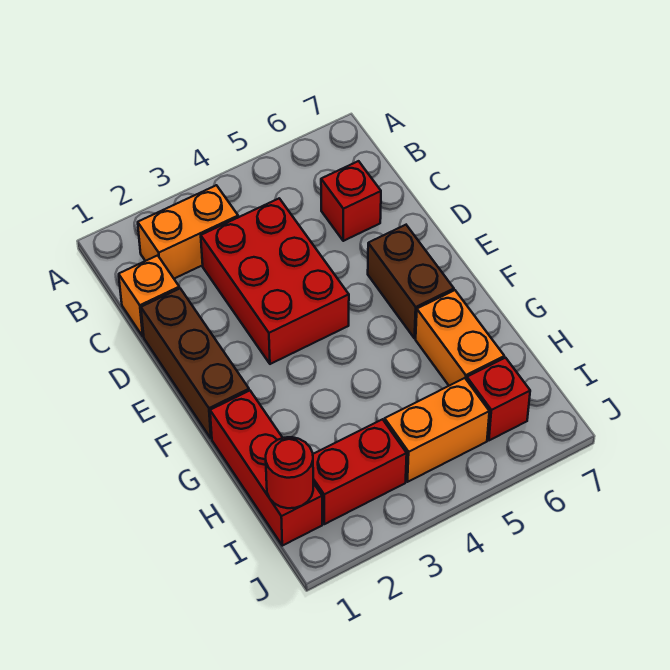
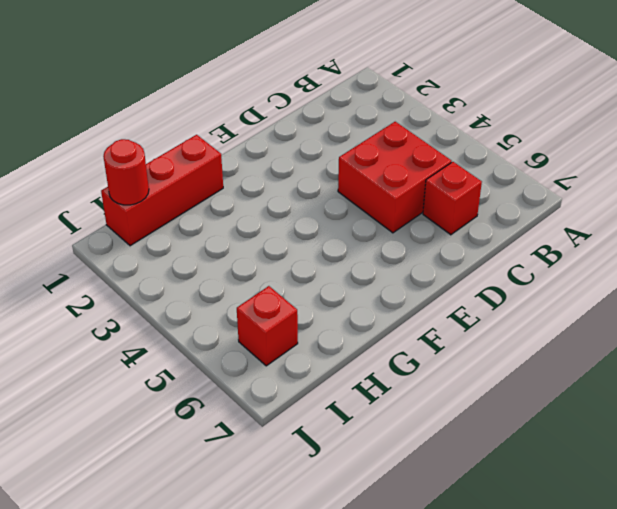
red 2x2 brick [338,122,452,233] -> red 2x3 brick [201,198,349,364]
none -> orange 1x2 brick [138,185,238,279]
none -> orange 1x1 brick [119,255,179,337]
none -> brown 1x3 brick [141,288,249,439]

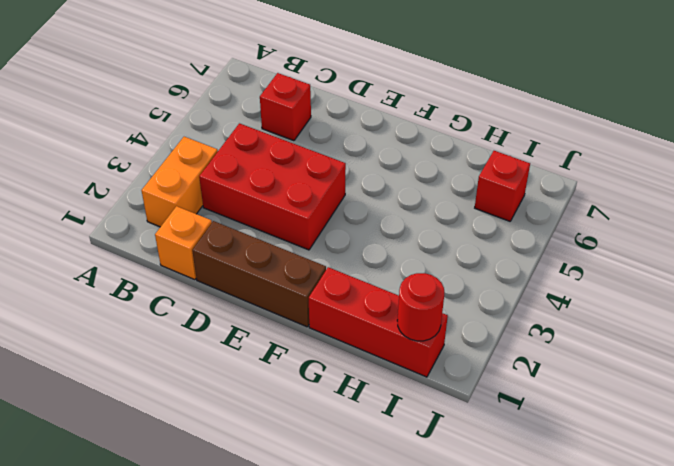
none -> brown 1x2 brick [368,225,454,338]
none -> orange 1x2 brick [416,290,504,386]
none -> red 1x2 brick [313,419,407,524]

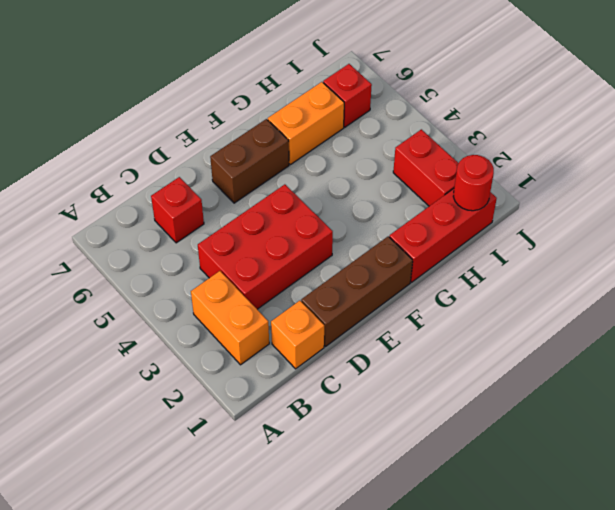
none -> orange 1x2 brick [385,378,489,482]

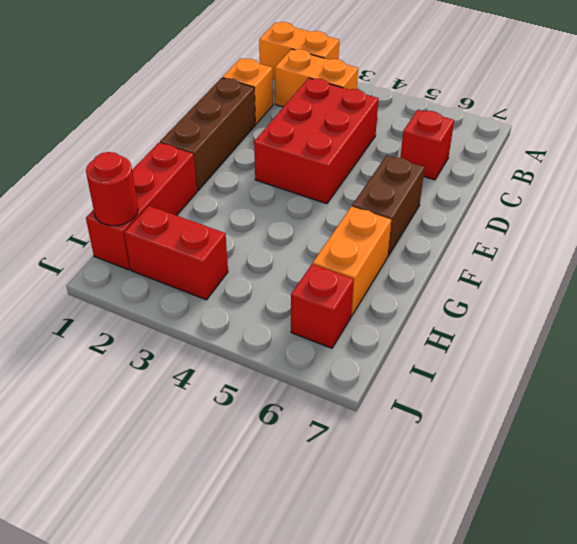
orange 1x2 brick [259,22,339,80] -> orange 1x2 brick moved to [385,378,489,482]

